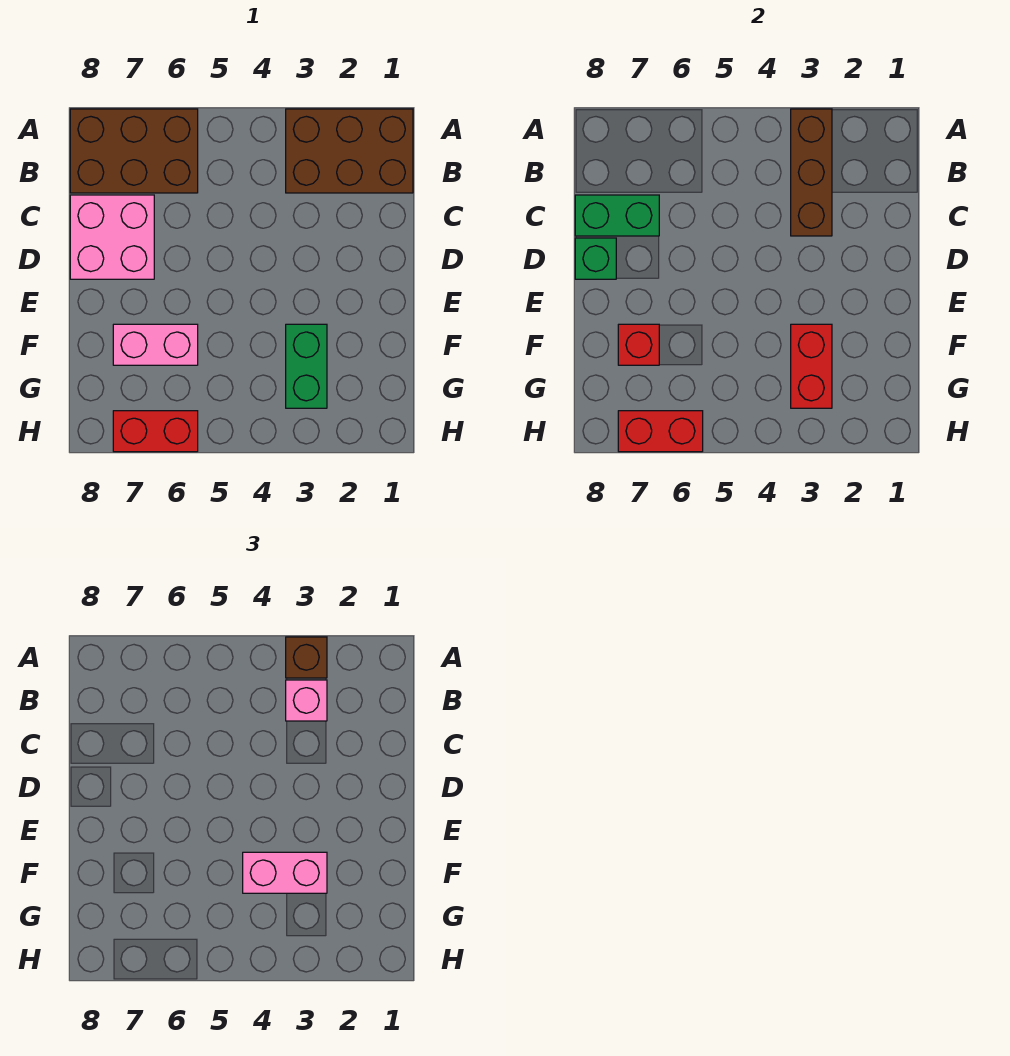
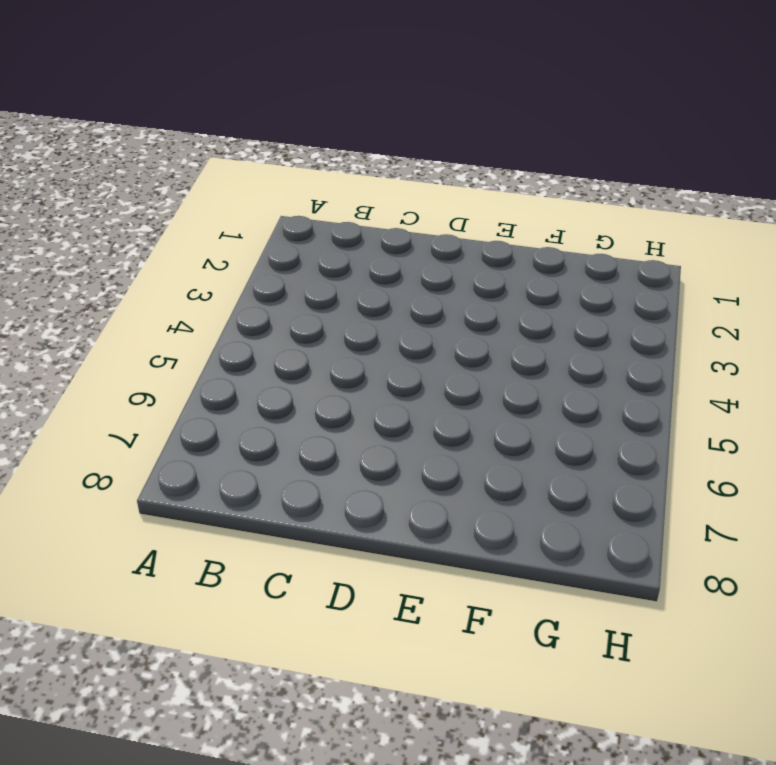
none -> brown 2x3 brick [286,109,413,193]
none -> brown 2x3 brick [70,109,198,193]
none -> pink 2x2 brick [70,195,154,279]

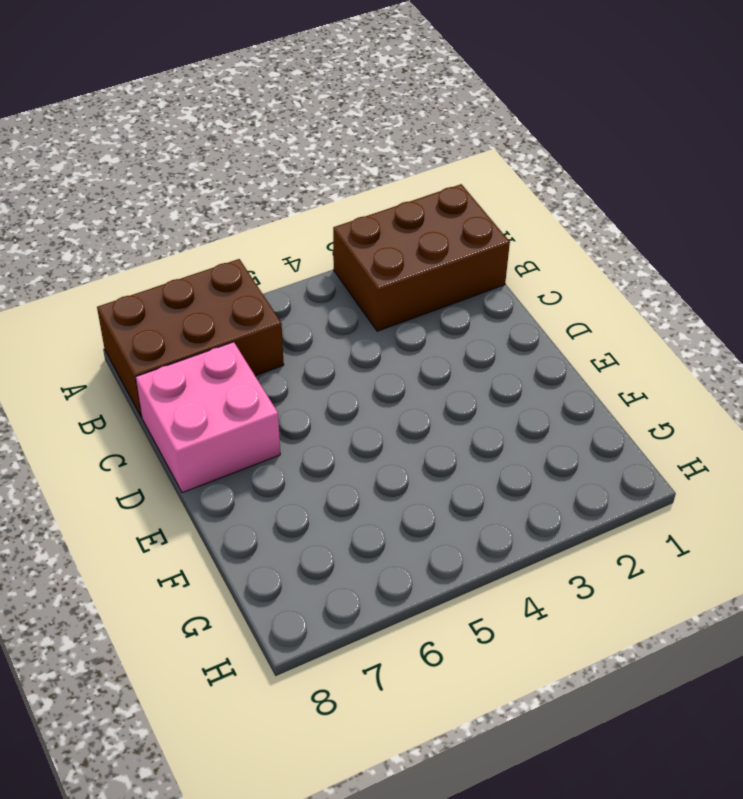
none -> green 1x2 brick [286,324,327,408]
none -> pink 1x2 brick [113,324,198,365]
none -> red 1x2 brick [113,411,198,452]

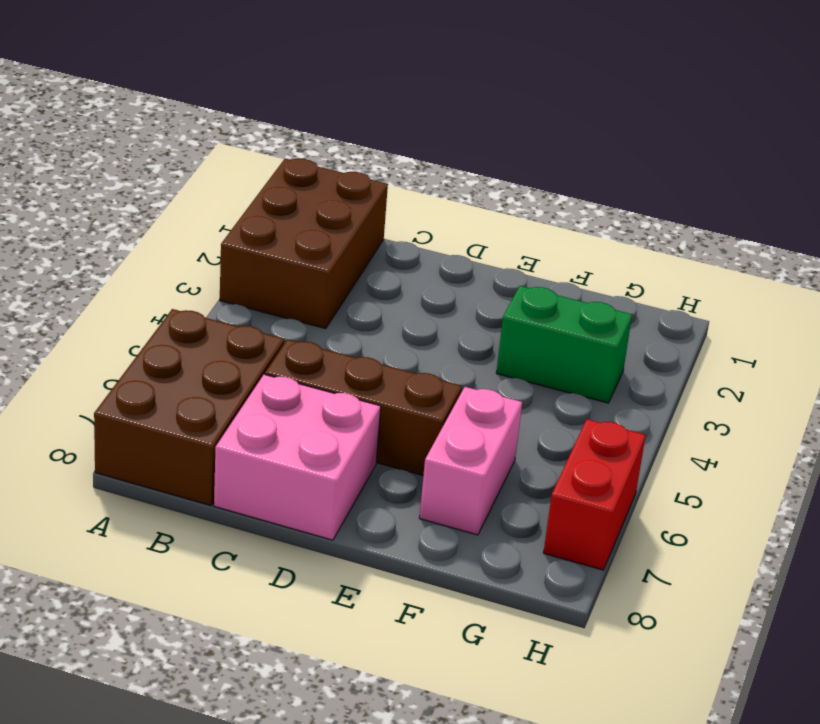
brown 1x3 brick [265,340,462,475] -> brown 1x3 brick moved to [791,109,832,236]
none -> green 1x2 brick [575,195,659,236]
none -> green 1x1 brick [575,238,616,279]
none -> red 1x2 brick [791,324,832,408]

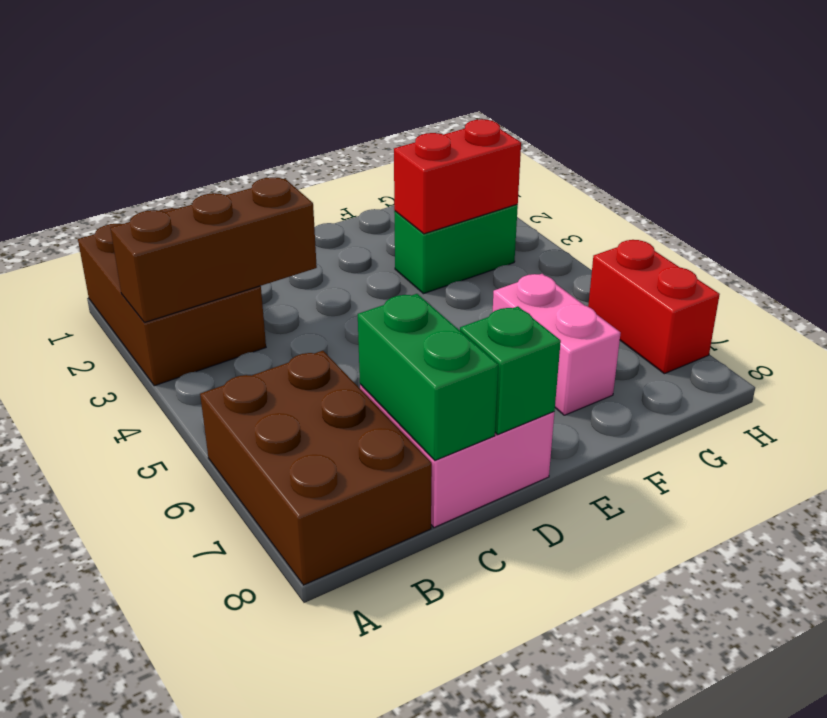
none -> red 1x1 brick [618,324,659,365]
none -> red 1x2 brick [618,411,703,452]
none -> brown 1x1 brick [286,637,327,678]

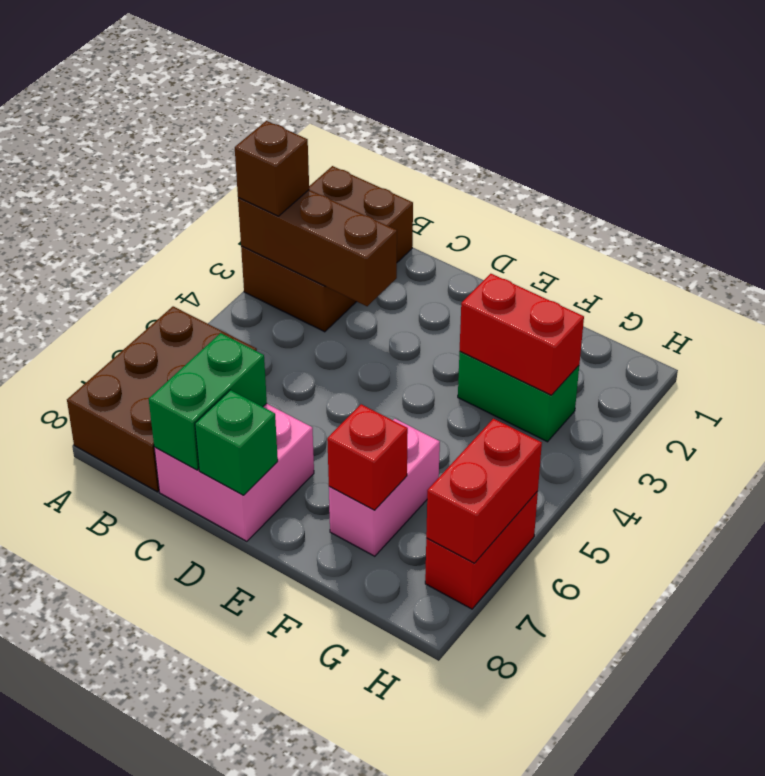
none -> pink 1x1 brick [286,680,327,721]
none -> pink 1x2 brick [243,852,327,893]

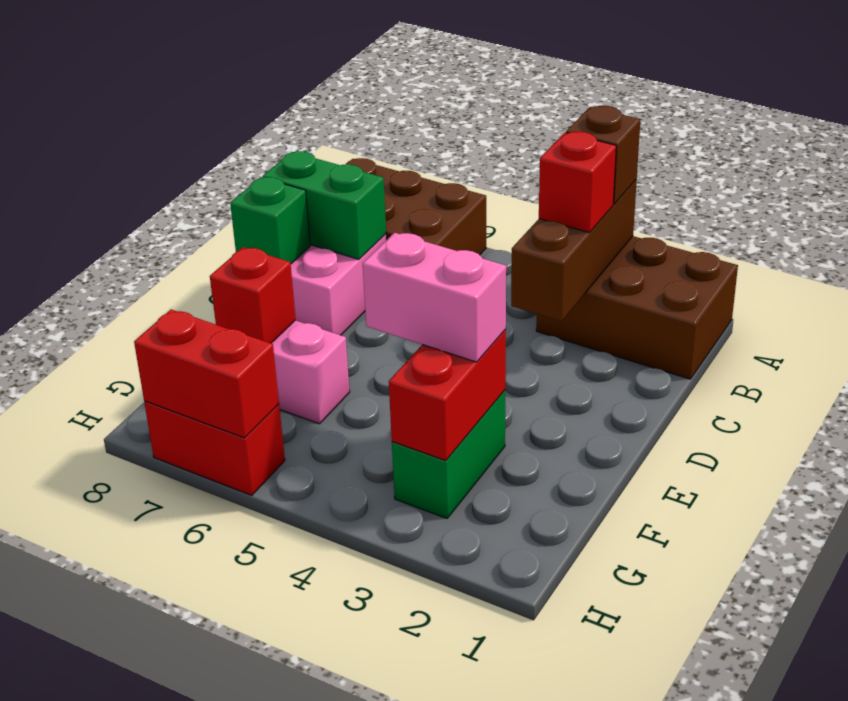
red 1x1 brick [539,132,616,233] -> pink 1x1 brick [286,680,327,721]

